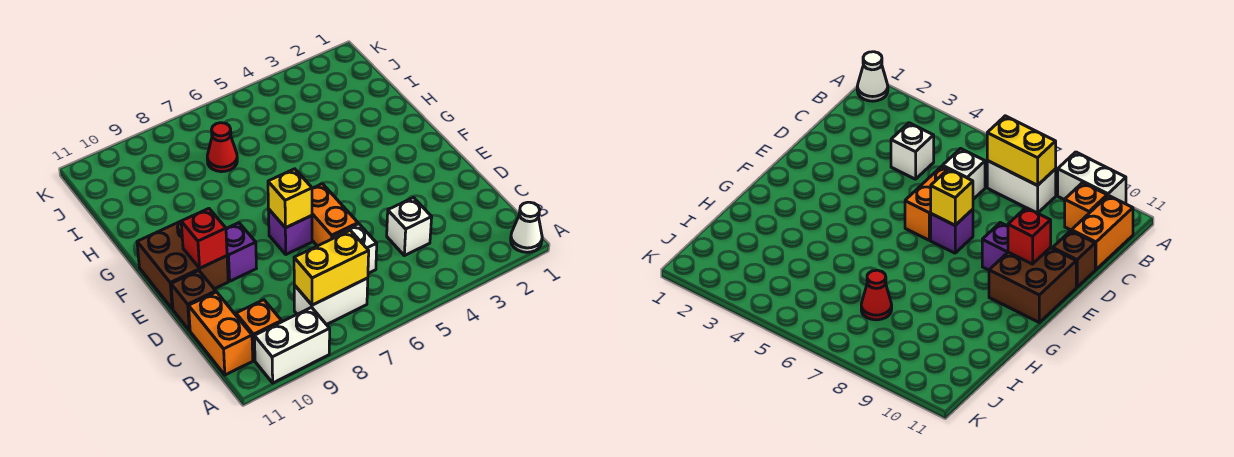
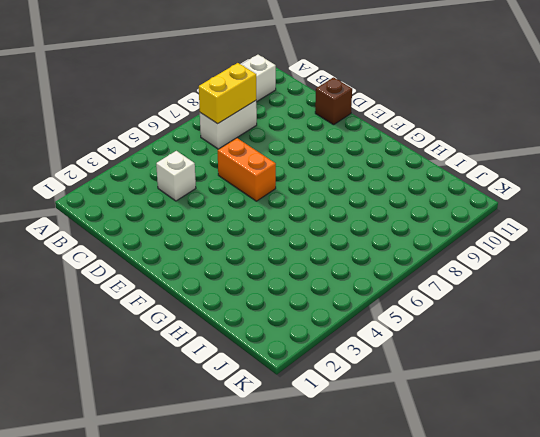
none -> white 1x1 cone [511,202,542,252]
none -> orange 1x1 brick [236,300,282,360]
none -> orange 1x2 brick [189,292,253,375]

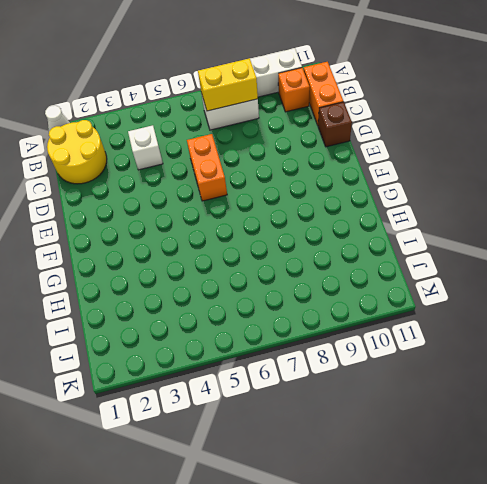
yellow 2x2 round brick [47,120,107,184] -> none
none -> white 1x1 brick [332,224,377,273]
none -> purple 1x1 brick [268,209,312,254]
none -> purple 1x1 brick [226,223,256,281]

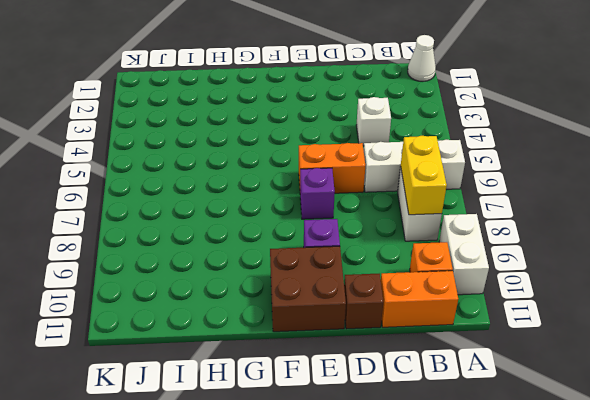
white 1x3 brick [364,140,465,192] -> white 1x1 brick [332,224,377,273]
none -> red 1x1 cone [207,123,237,172]
none -> yellow 1x1 brick [268,169,312,228]
none -> red 1x1 brick [181,209,227,268]

